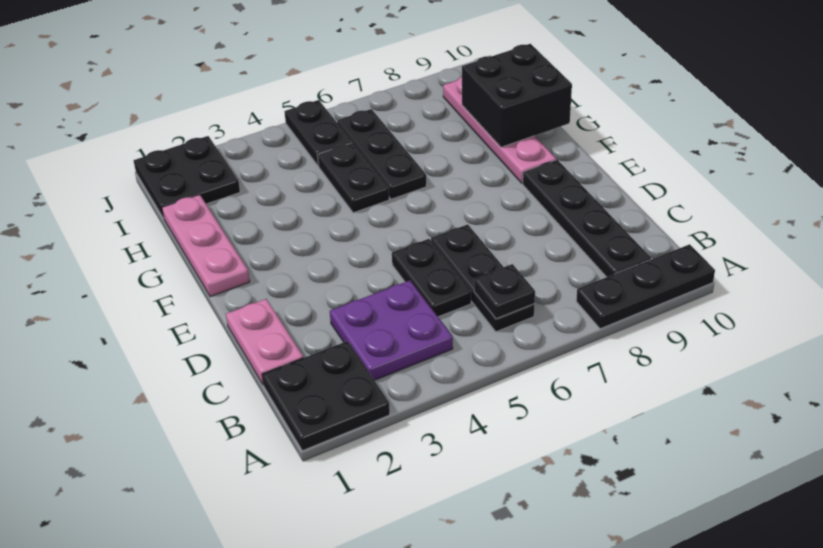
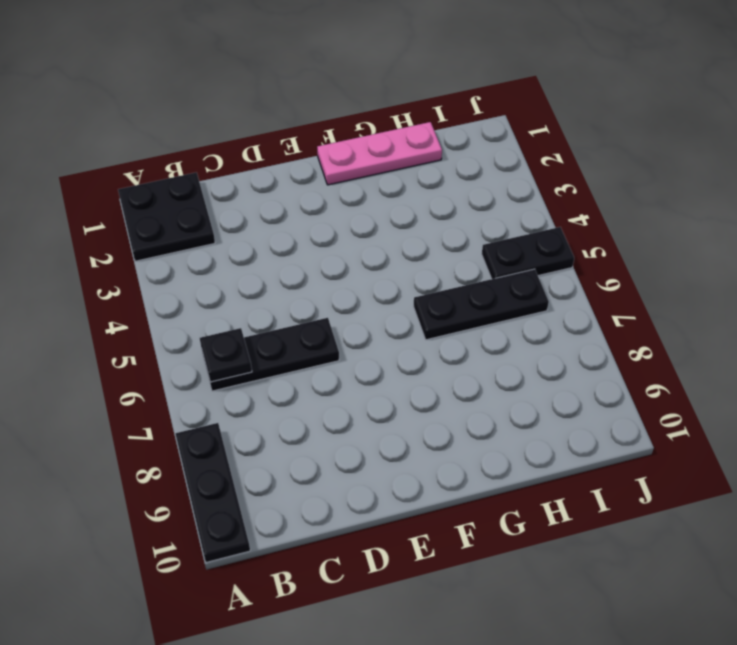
none -> purple 2x2 plate [330,280,453,380]
none -> black 1x4 plate [523,160,651,277]
none -> pink 1x2 plate [226,299,303,385]

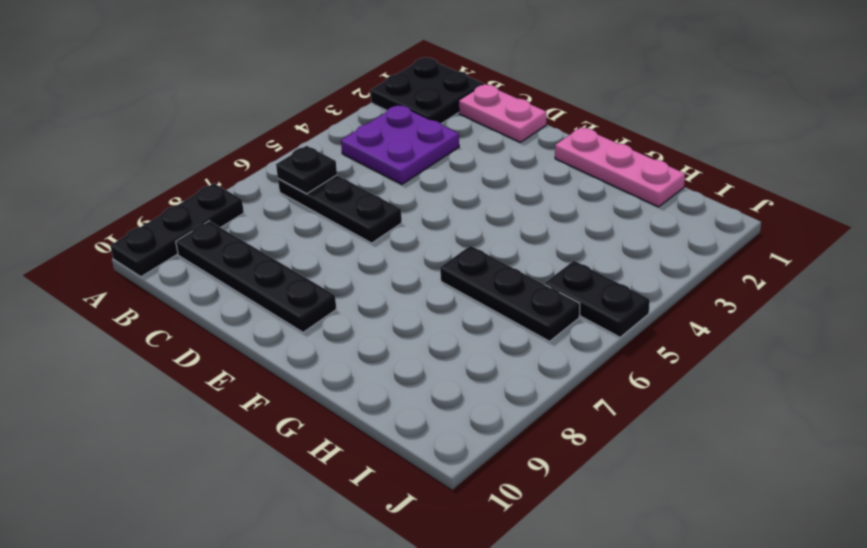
none -> black 1x2 plate [392,239,471,317]
none -> pink 1x4 plate [443,77,556,183]
none -> black 1x2 plate [318,143,389,213]

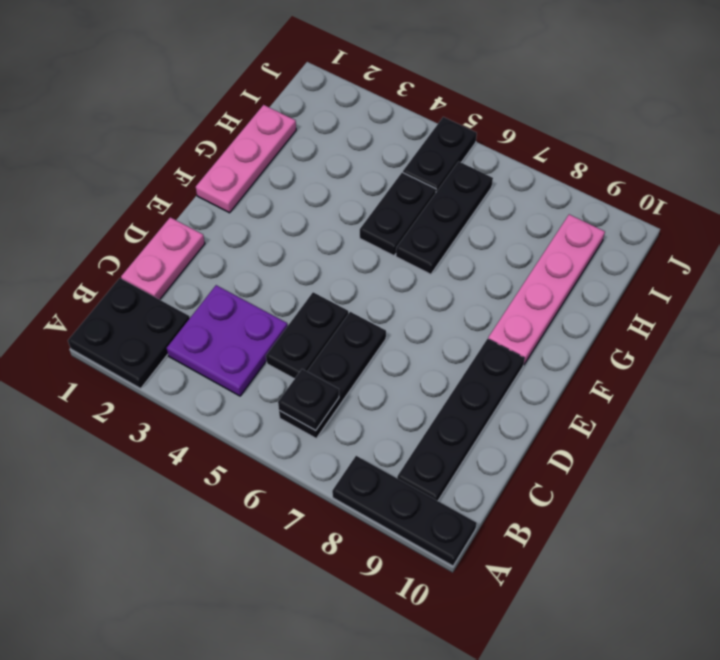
none -> black 2x2 plate [133,136,240,218]
none -> black 2x2 brick [462,44,572,147]

